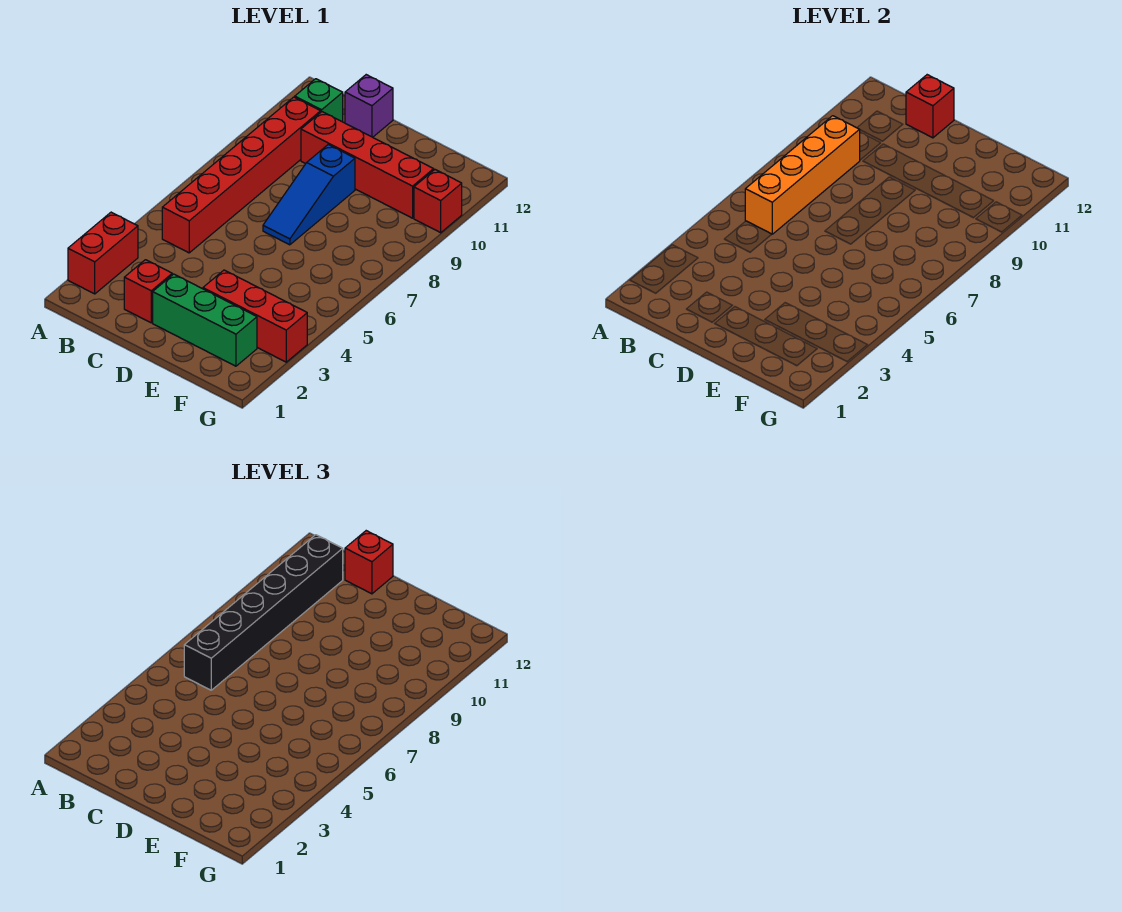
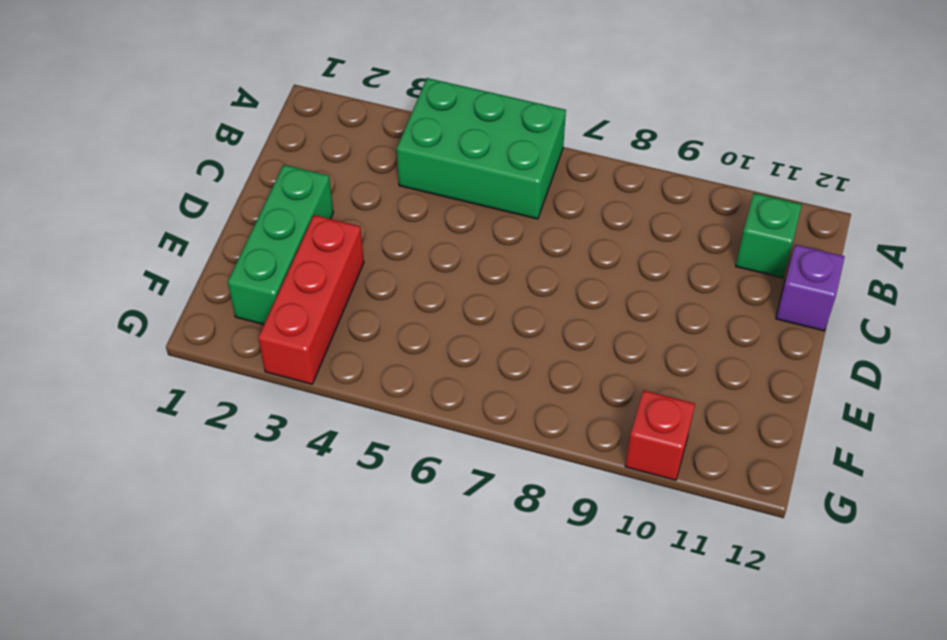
green 2x3 brick [397,78,566,219] -> red 1x6 brick [162,97,321,253]
none -> red 1x2 brick [68,212,138,294]
none -> red 1x1 brick [124,260,172,323]
none -> red 1x4 brick [301,112,434,218]

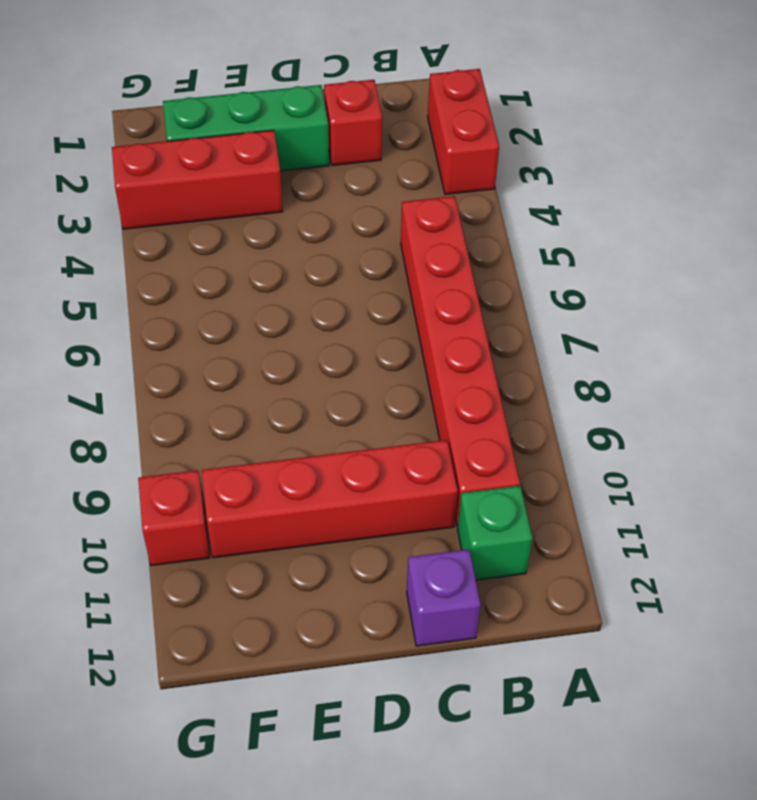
none -> blue 1x3 slope [263,145,355,245]
none -> orange 1x4 brick [745,116,860,234]
none -> red 1x1 brick [906,75,954,138]

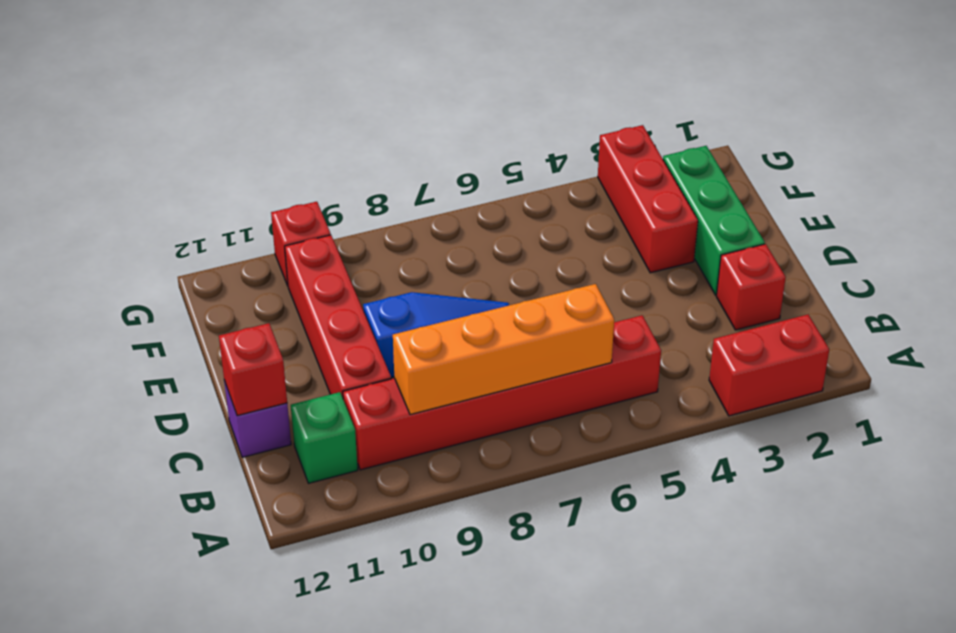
none -> black 1x6 brick [184,535,343,690]
none -> red 1x1 brick [345,531,393,594]

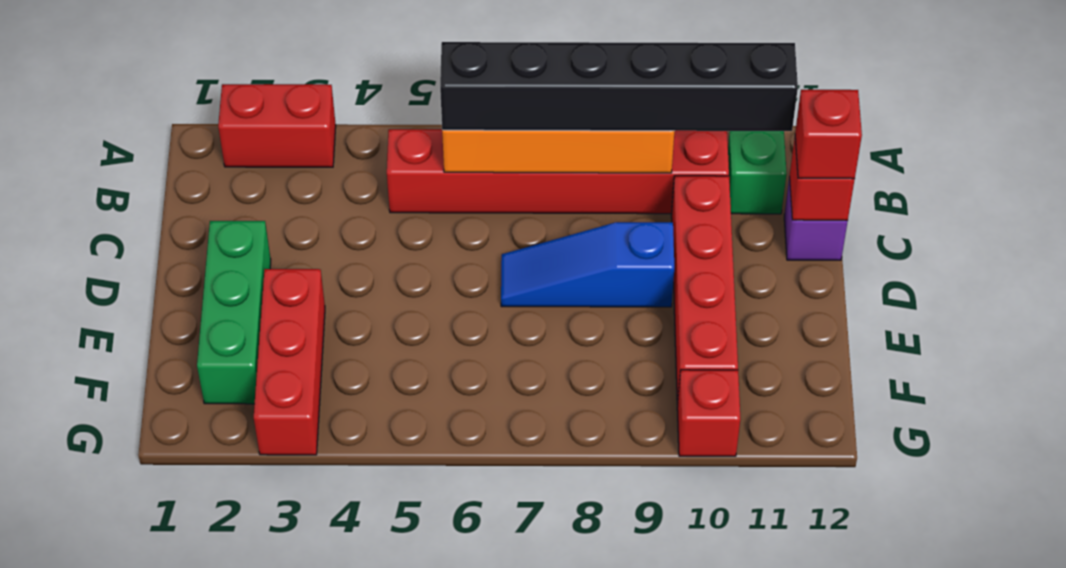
none -> red 1x1 brick [124,260,172,323]

